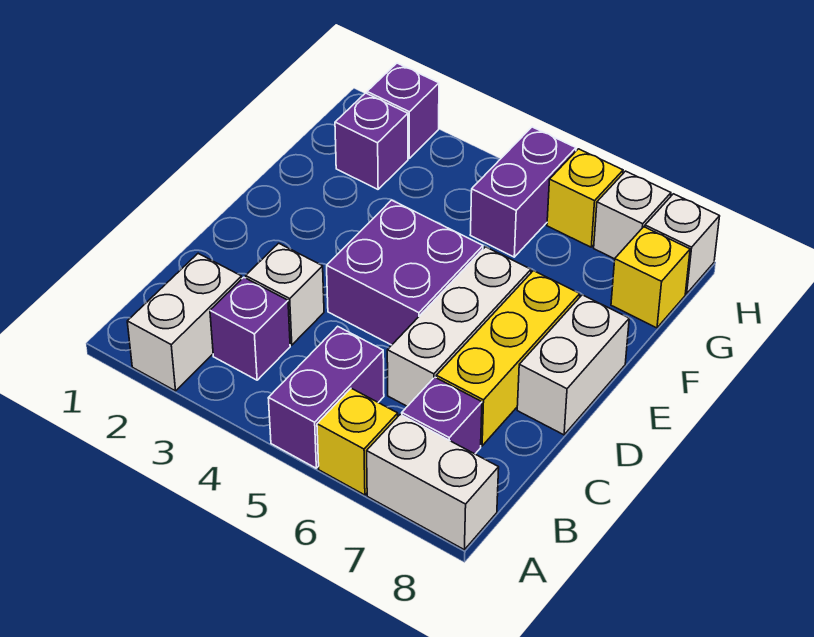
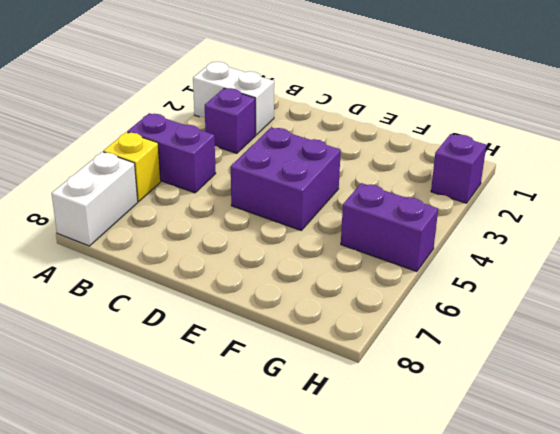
none -> purple 1x1 brick [402,377,482,454]
none -> white 1x1 brick [246,243,324,345]
none -> white 1x3 brick [387,247,531,406]

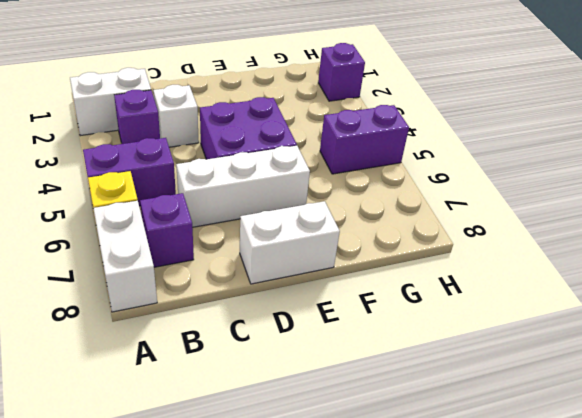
none -> yellow 1x3 brick [436,271,580,446]
none -> purple 1x1 brick [335,93,408,189]
none -> yellow 1x1 brick [611,227,690,328]

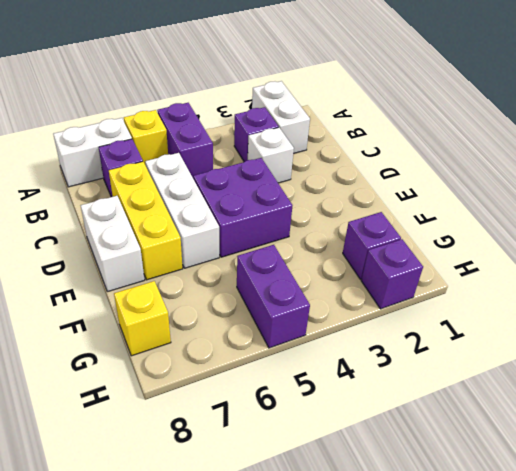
none -> yellow 1x1 brick [547,149,623,247]
none -> white 1x1 brick [594,171,671,259]
none -> white 1x1 brick [645,194,720,294]

